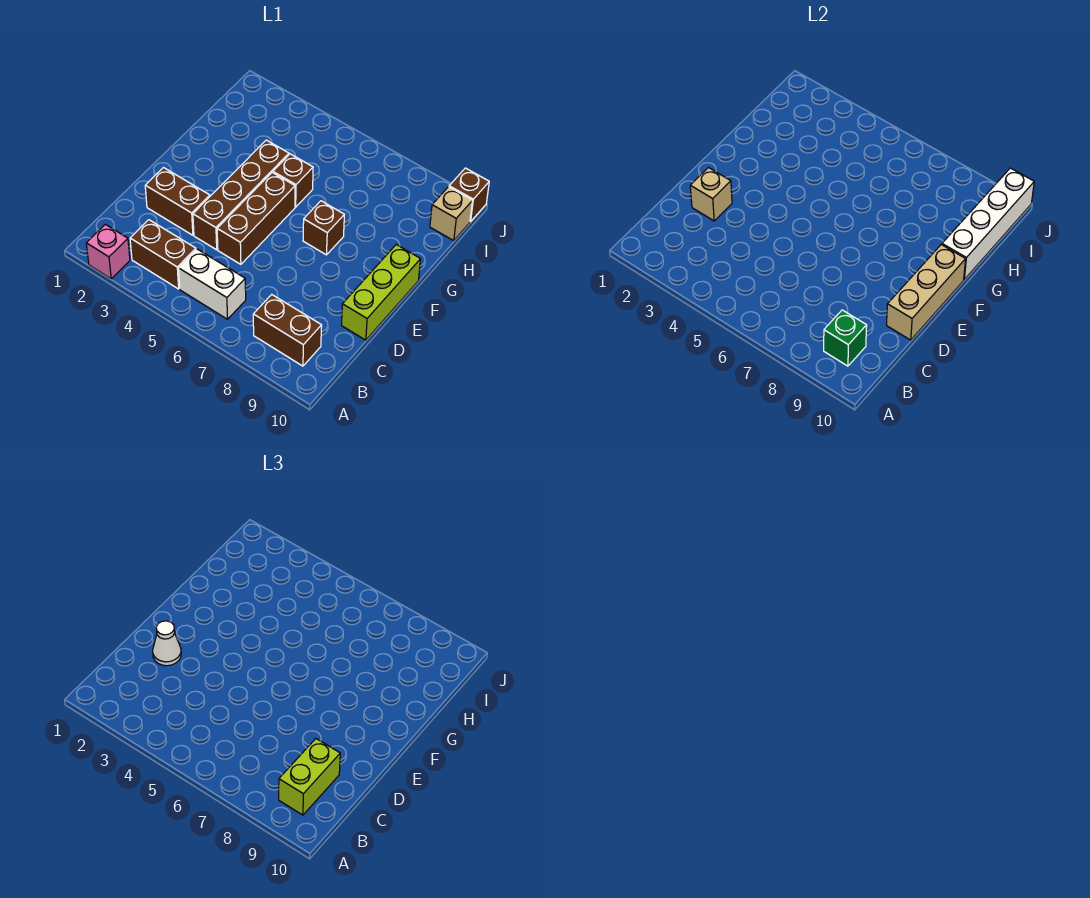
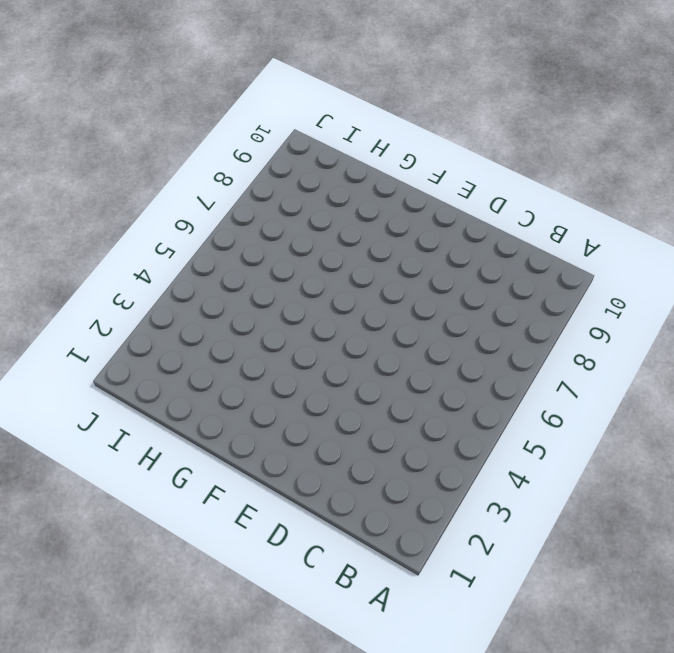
none -> pink 1x1 brick [86,224,130,279]
none -> brown 1x2 brick [130,220,196,289]
none -> white 1x2 brick [179,249,246,319]

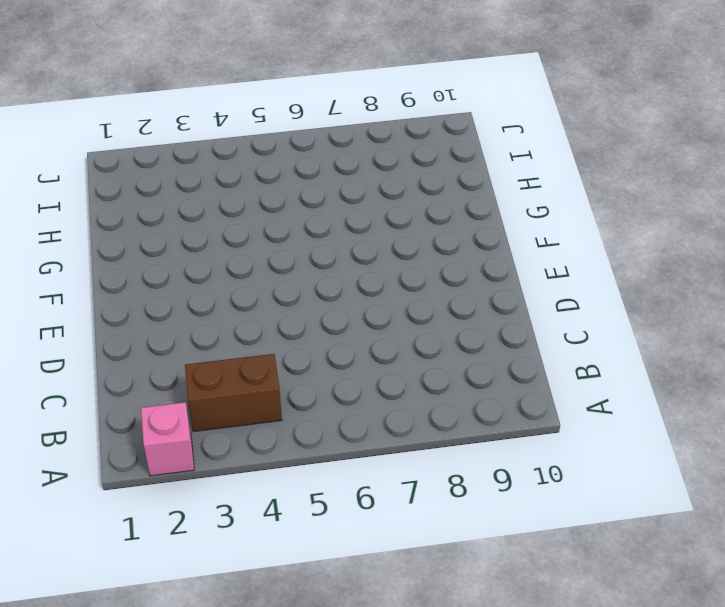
none -> white 1x2 brick [179,249,246,319]
none -> brown 1x2 brick [253,295,322,366]
none -> brown 1x2 brick [145,168,210,235]

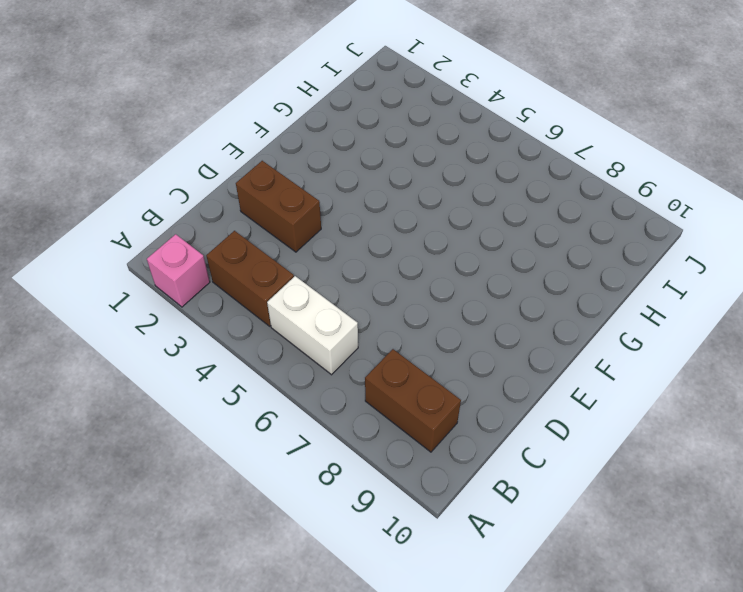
none -> brown 1x4 brick [193,140,289,250]
none -> brown 1x3 brick [217,172,295,264]
none -> lime 1x3 brick [341,245,421,340]

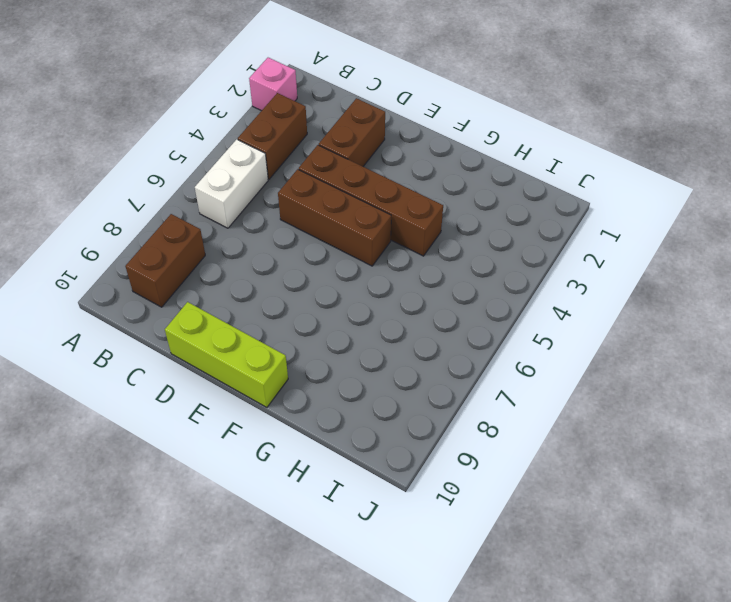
none -> brown 1x1 brick [303,201,344,255]
none -> brown 1x1 brick [273,154,313,207]
none -> tan 1x1 brick [430,187,472,241]

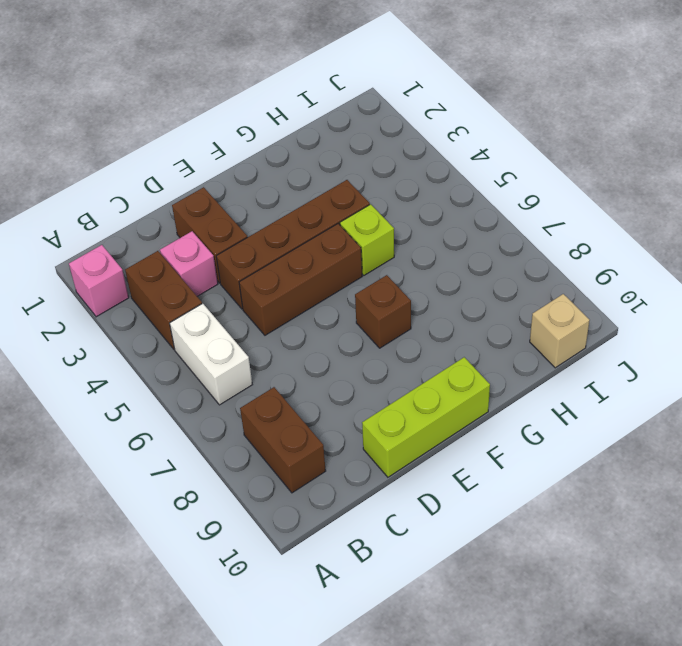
pink 1x1 brick [160,231,218,296] -> none
lime 1x1 brick [340,204,394,275] -> brown 1x1 brick [273,154,313,207]
none -> brown 1x1 brick [449,168,489,222]
none -> green 1x1 brick [824,310,867,366]
none -> tan 1x1 brick [690,168,732,221]

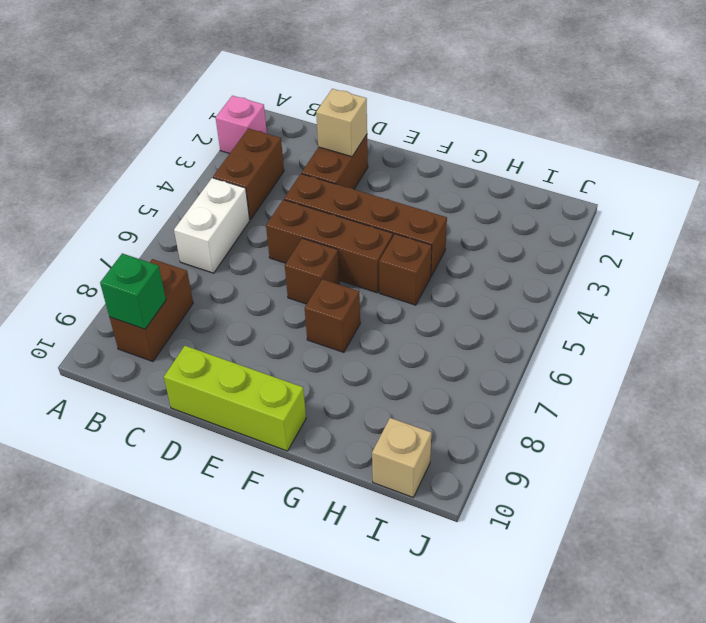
brown 1x1 brick [285,238,340,304] -> brown 1x1 brick moved to [449,168,489,222]
none -> tan 1x3 brick [886,245,966,340]
none -> white 1x4 brick [942,168,1034,279]
none -> lime 1x2 brick [279,739,340,815]

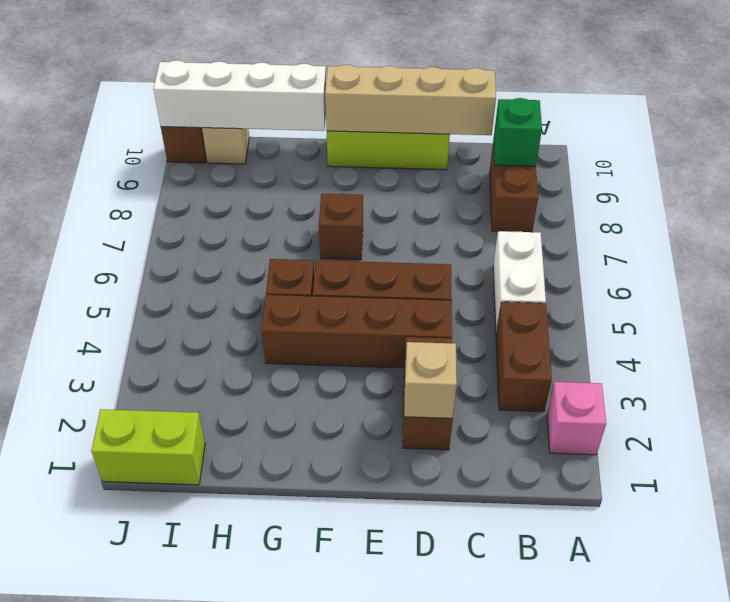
tan 1x4 brick [325,65,496,135] -> tan 1x3 brick [886,245,966,340]
lime 1x2 brick [91,409,205,485] -> lime 1x2 brick moved to [279,739,340,815]
none -> white 1x1 cone [153,621,181,666]

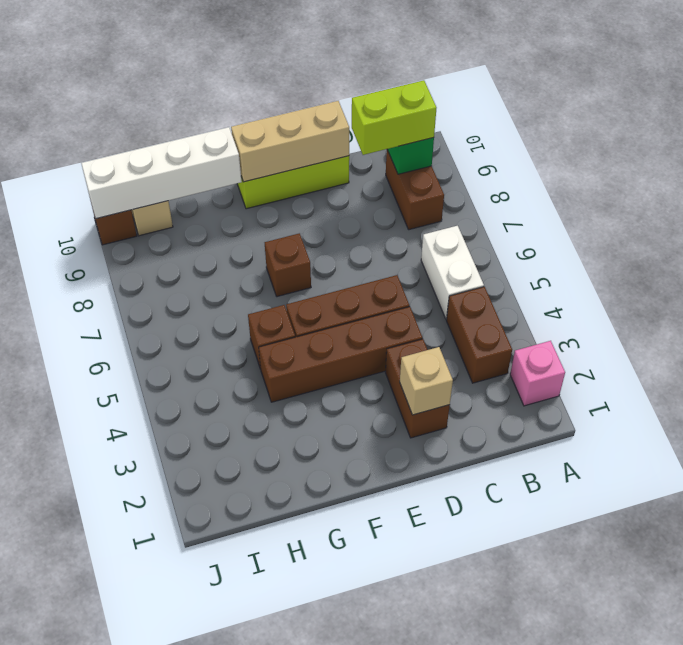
none -> white 1x1 cone [153,621,181,666]

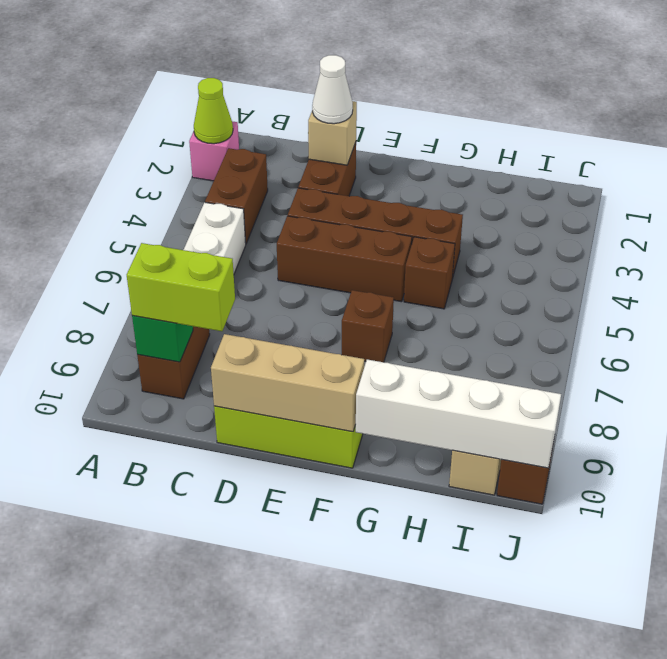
lime 1x1 cone [194,78,233,144] -> none

